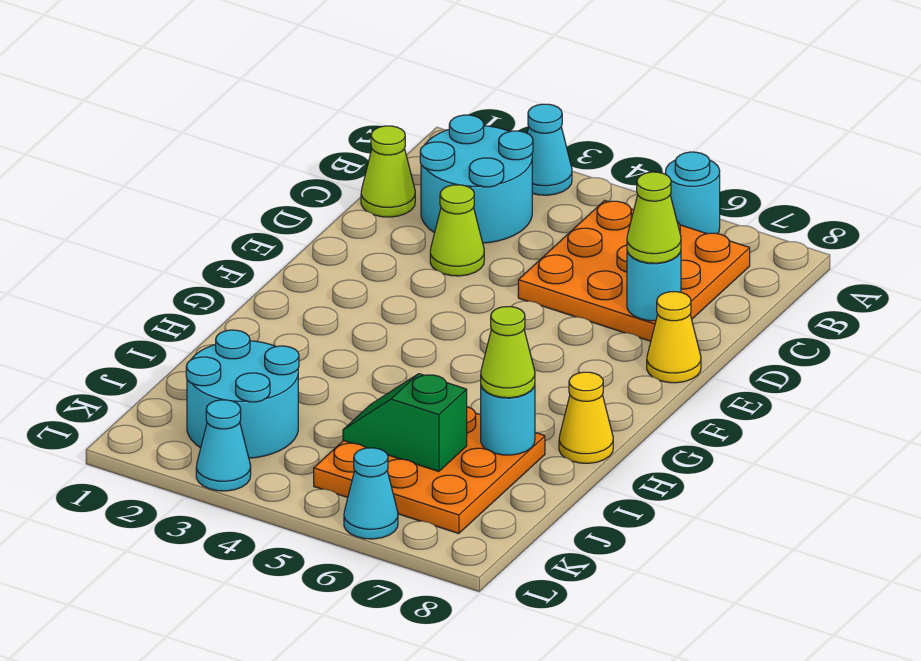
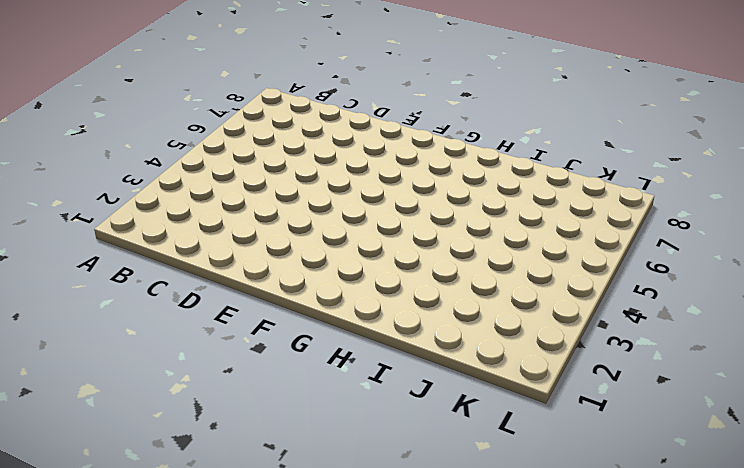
none -> cyan 1x1 cone [527,104,572,195]
none -> cyan 1x1 round brick [665,152,720,234]
none -> cyan 2x2 round brick [420,115,533,243]

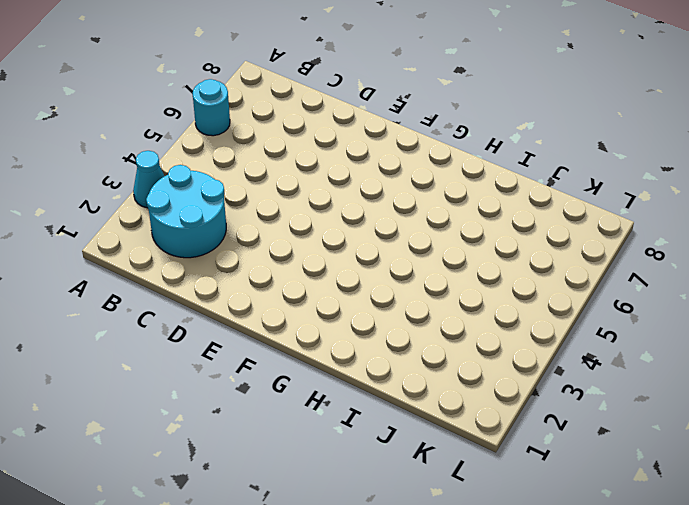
none -> orange 3x3 plate [518,200,750,341]
none -> lime 1x1 cone [361,126,415,217]
none -> lime 1x1 cone [430,185,484,276]

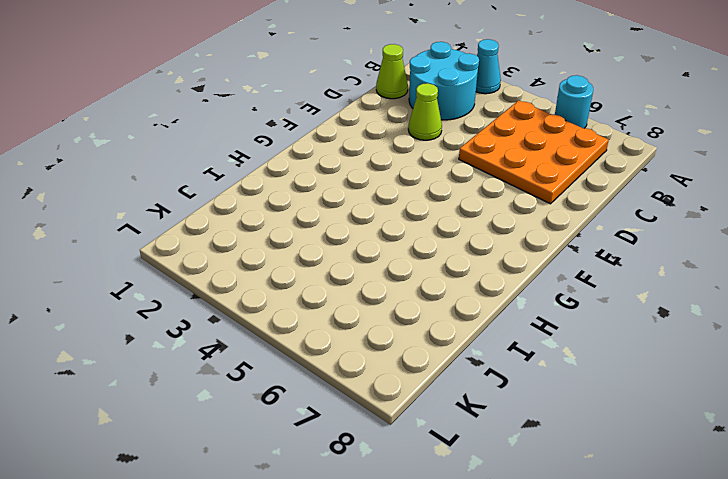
none -> yellow 1x1 cone [647,292,701,383]
none -> yellow 1x1 cone [559,372,613,463]
none -> orange 3x3 plate [314,407,545,534]

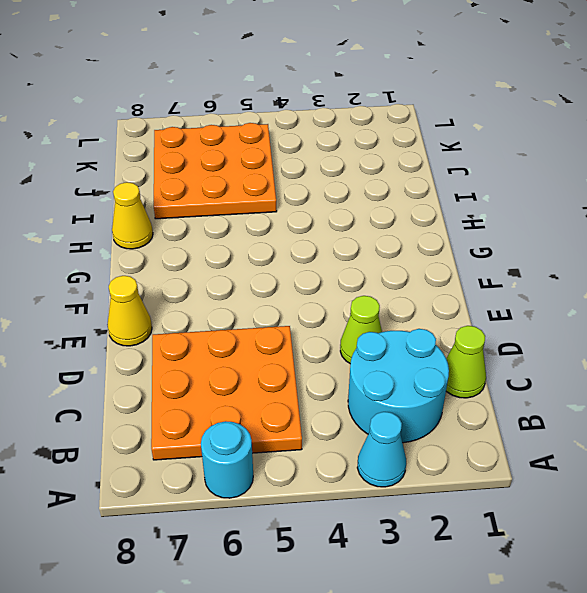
none -> cyan 2x2 round brick [186,330,299,458]
none -> cyan 1x1 cone [196,400,251,491]
none -> cyan 1x1 cone [344,448,398,539]

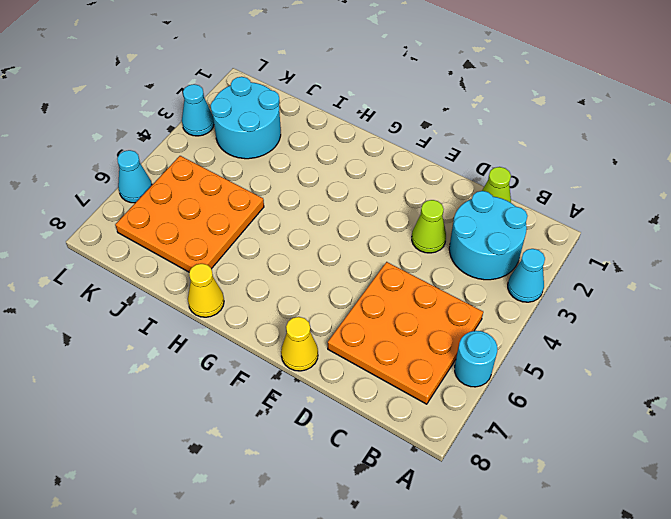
none -> cyan 1x1 round brick [627,251,681,321]
none -> cyan 1x1 round brick [481,385,535,455]
none -> green 1x2 slope [343,374,467,472]

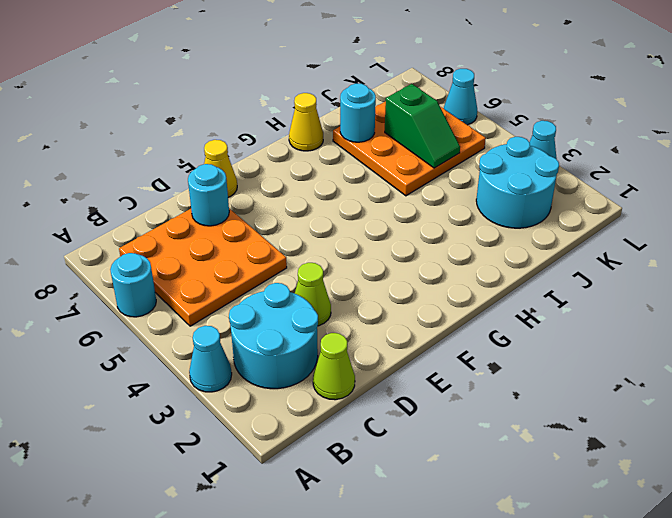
none -> lime 1x1 cone [627,172,681,263]
none -> lime 1x1 cone [481,307,535,398]

